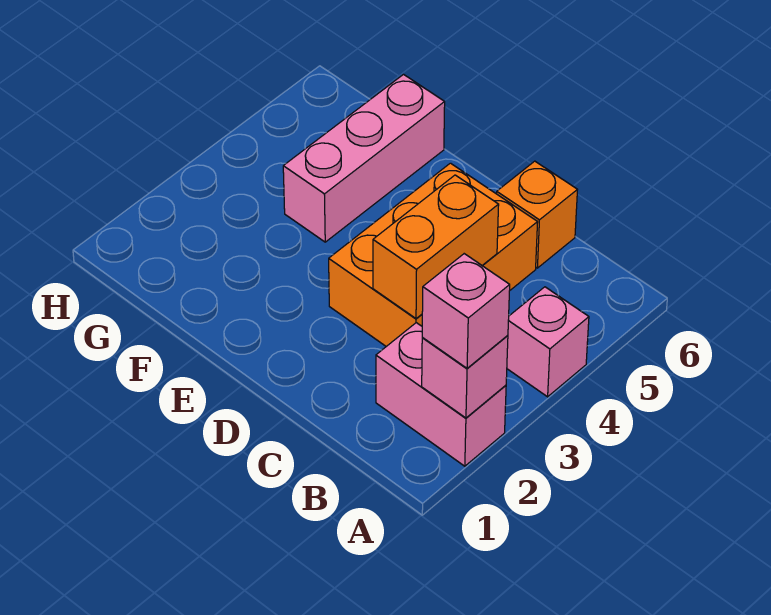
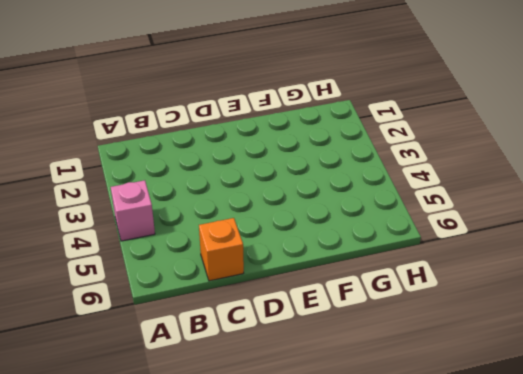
none -> pink 1x2 brick [376,323,506,466]
none -> orange 2x3 brick [329,163,538,346]

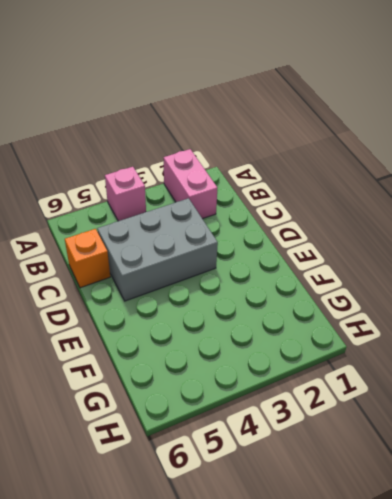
grey 2x3 brick [97,198,218,301] -> orange 2x3 brick [329,163,538,346]
none -> pink 1x3 brick [283,75,445,242]
none -> pink 1x1 brick [422,336,508,418]

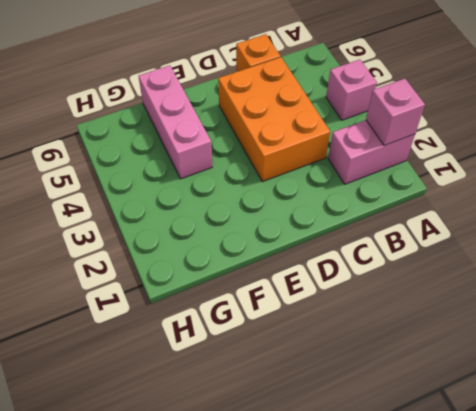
none -> orange 1x2 brick [373,175,499,319]
none -> pink 1x1 brick [422,254,510,368]

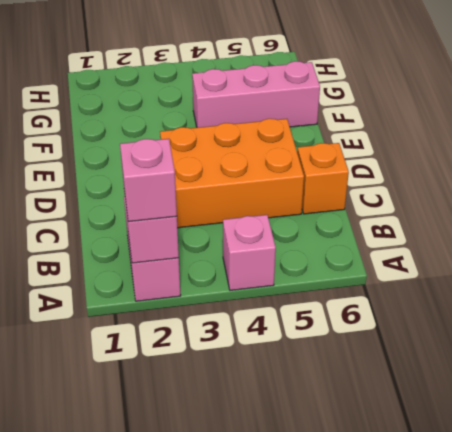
none -> orange 1x2 brick [373,175,499,319]

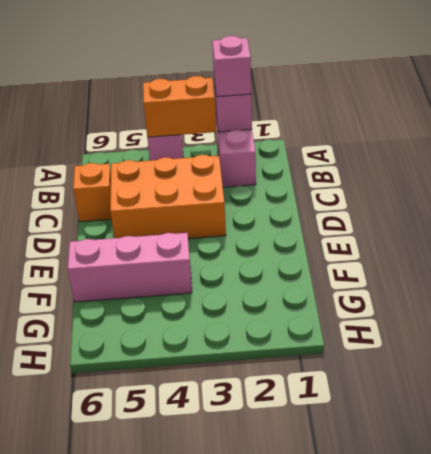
orange 1x2 brick [143,76,217,137] -> orange 1x2 brick moved to [373,175,499,319]

